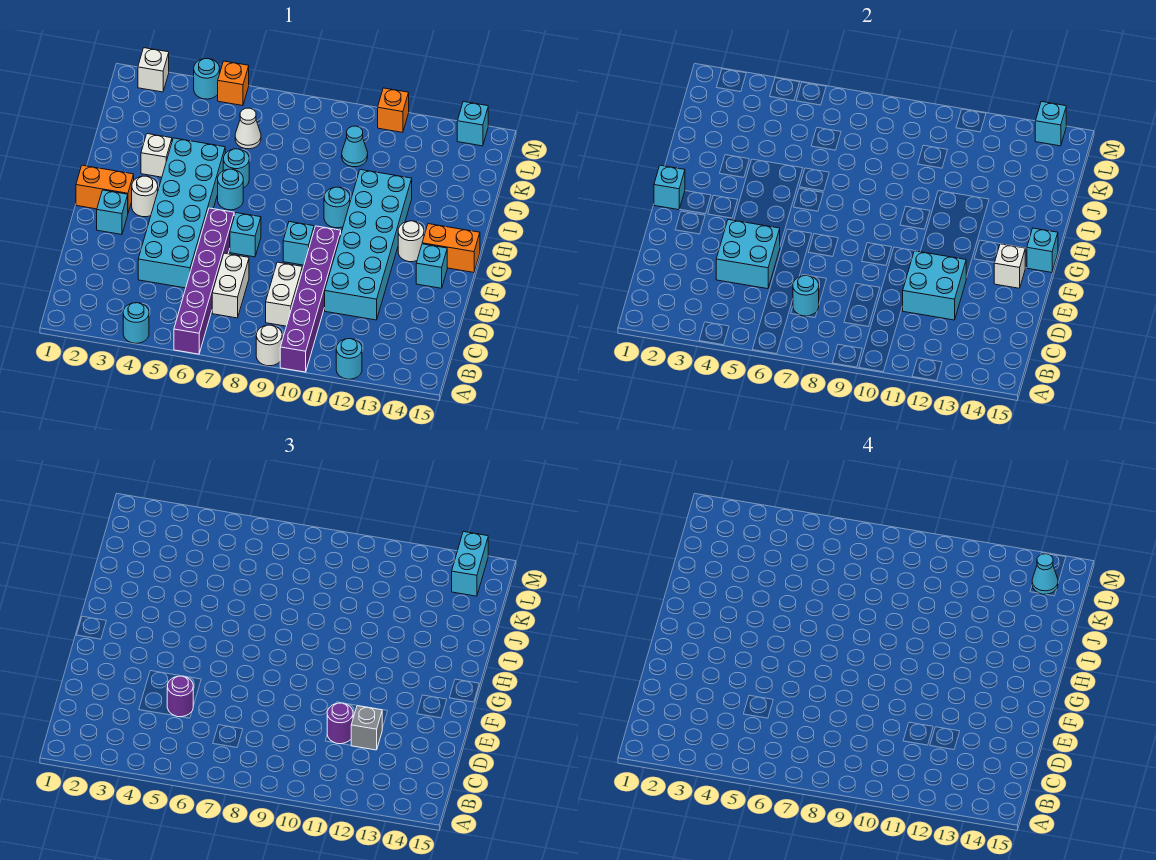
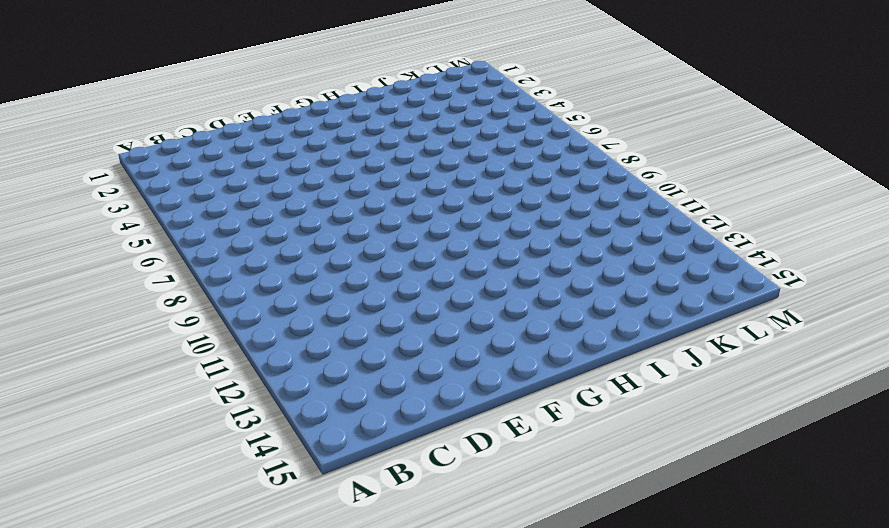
none -> cyan 1x1 round brick [123,303,149,343]
none -> purple 1x6 brick [174,208,234,354]
none -> white 1x1 round brick [256,325,282,366]
none -> purple 1x6 brick [280,226,341,372]

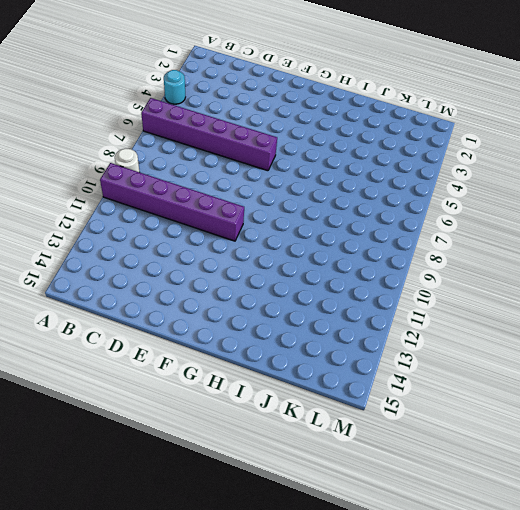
none -> cyan 1x1 round brick [336,339,362,379]
none -> white 1x2 brick [212,253,249,318]
none -> white 1x2 brick [266,262,302,326]
none -> cyan 2x6 brick [138,138,225,288]

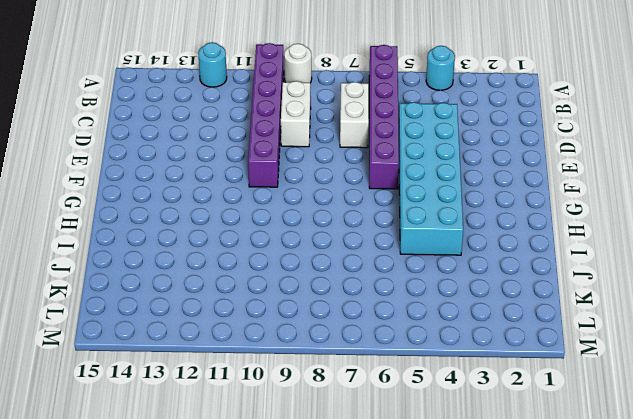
none -> cyan 2x6 brick [325,170,412,320]
none -> cyan 1x1 brick [97,190,128,235]
none -> cyan 1x1 brick [230,213,261,257]
none -> cyan 1x1 brick [283,222,314,265]

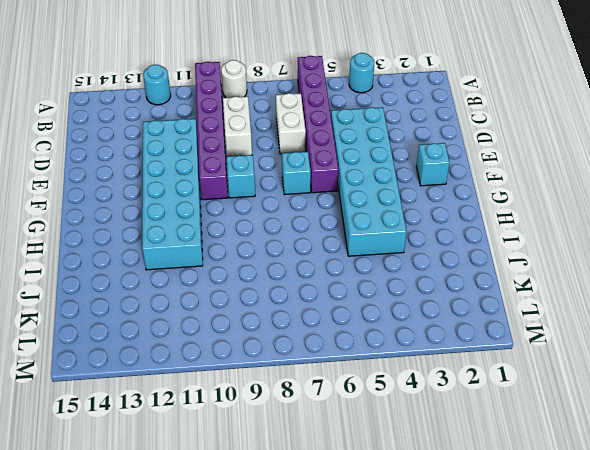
none -> cyan 1x1 brick [416,244,447,288]
none -> orange 1x2 brick [76,165,134,212]
none -> white 1x1 round brick [132,176,158,217]
none -> white 1x1 round brick [398,221,424,262]

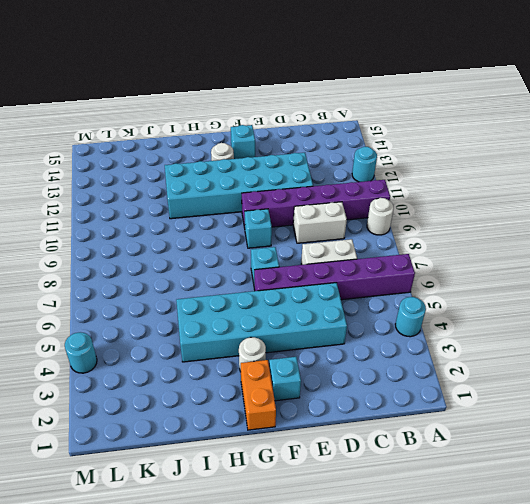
none -> orange 1x2 brick [422,224,480,272]
none -> cyan 1x1 round brick [218,169,243,210]
none -> cyan 1x1 round brick [324,187,350,228]
none -> white 1x1 brick [141,134,172,177]

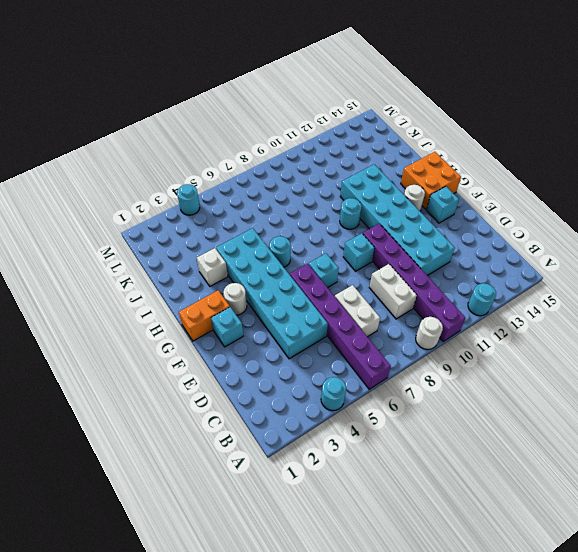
orange 2x2 brick [401,152,461,209] -> orange 1x2 brick [422,224,480,272]
none -> cyan 1x1 round brick [223,149,249,188]
none -> white 1x1 cone [235,108,261,149]
none -> cyan 1x1 cone [342,126,368,167]
none -> white 1x1 brick [138,48,169,92]

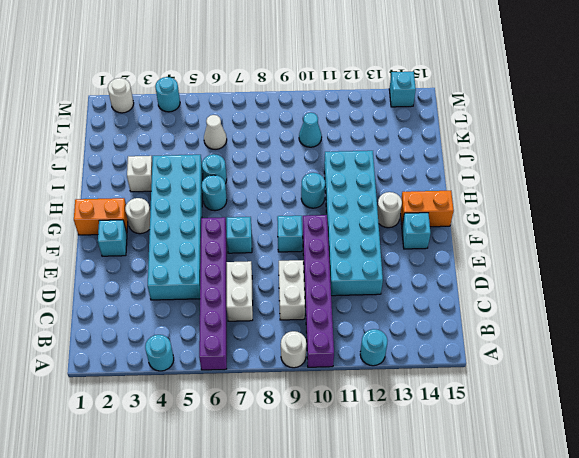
white 1x1 round brick [108,78,134,113] -> white 1x1 brick [138,48,169,92]
none -> orange 1x1 brick [218,61,249,106]
none -> orange 1x1 brick [378,88,409,132]
none -> cyan 1x1 round brick [793,276,819,316]
none -> cyan 2x2 brick [716,220,780,289]

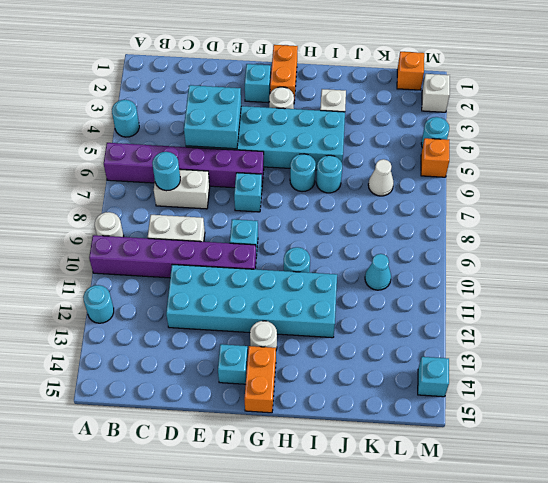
orange 1x1 brick [397,52,424,90] -> orange 1x1 brick moved to [378,88,409,132]
none -> cyan 2x2 brick [903,251,966,320]
none -> white 1x1 brick [994,244,1025,288]
none -> cyan 1x1 brick [654,165,685,210]
none -> cyan 1x1 brick [1027,228,1058,272]

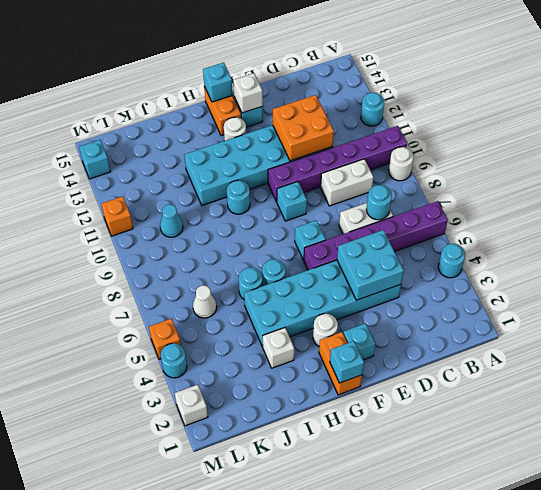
orange 2x2 brick [273,95,334,161] -> cyan 2x2 brick [903,251,966,320]
none -> cyan 1x1 brick [1035,102,1066,146]
none -> purple 1x1 round brick [167,676,193,717]
none -> purple 1x1 round brick [327,703,353,744]
none -> grey 1x1 brick [351,706,382,750]

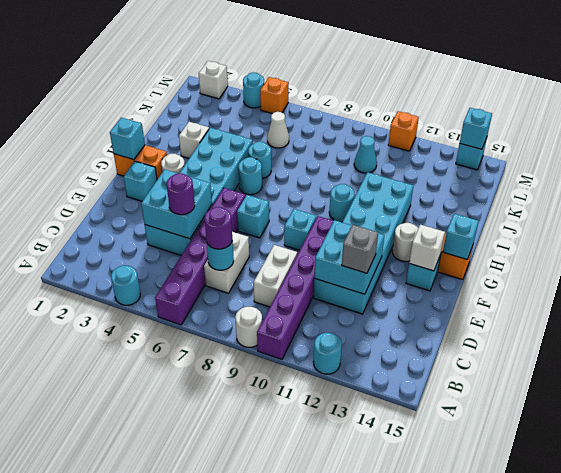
purple 1x1 round brick [204,207,232,249] -> purple 1x1 round brick moved to [327,703,353,744]
none -> cyan 1x2 brick [452,532,488,596]
none -> cyan 1x1 cone [1032,554,1058,594]

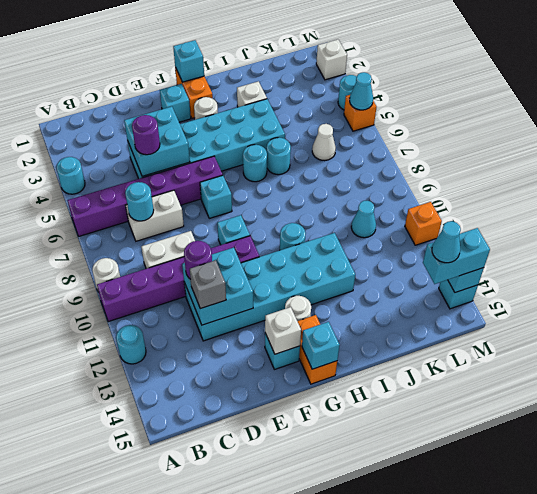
cyan 1x1 cone [350,72,373,110] -> none

